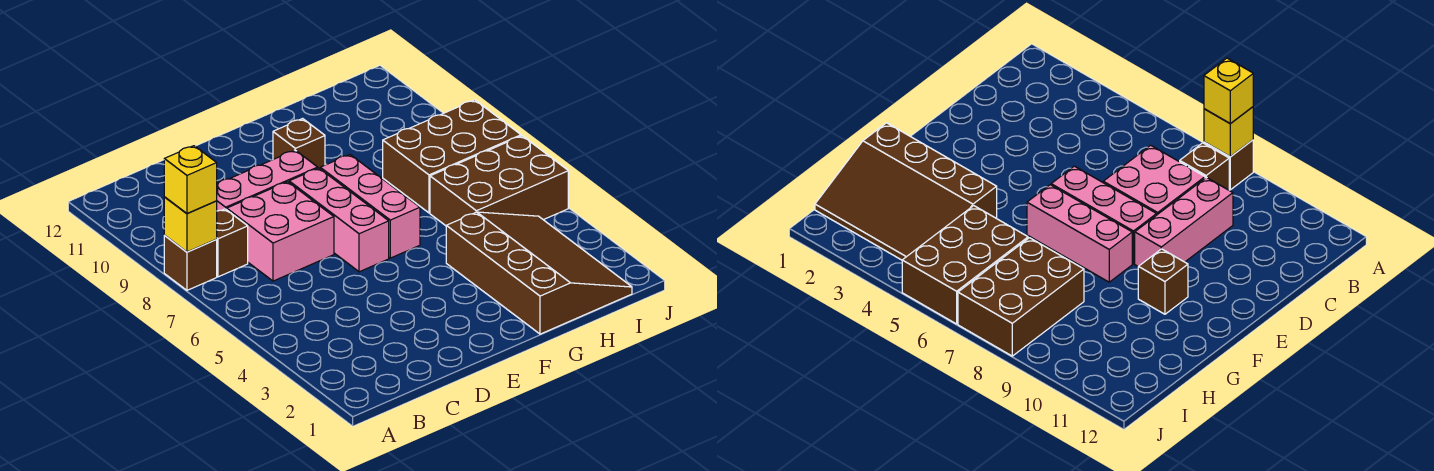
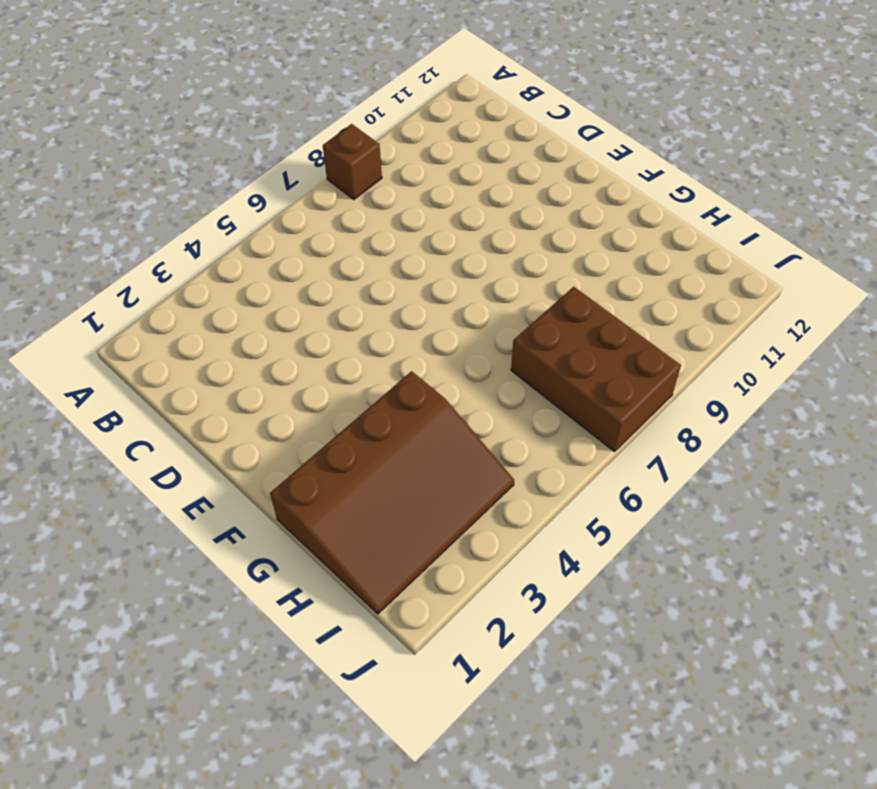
none -> brown 1x1 brick [216,209,248,277]
none -> pink 2x2 brick [227,182,334,281]
none -> pink 1x3 brick [217,150,318,211]

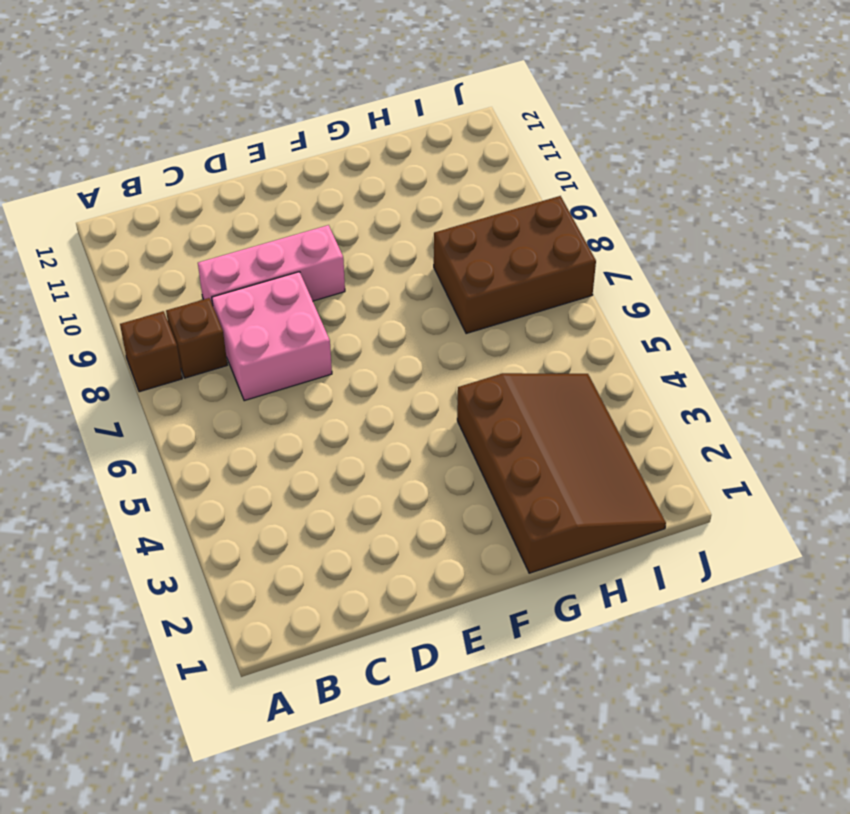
none -> pink 1x3 brick [289,168,389,272]
none -> pink 1x3 brick [320,155,420,258]
none -> brown 1x1 brick [273,119,325,168]

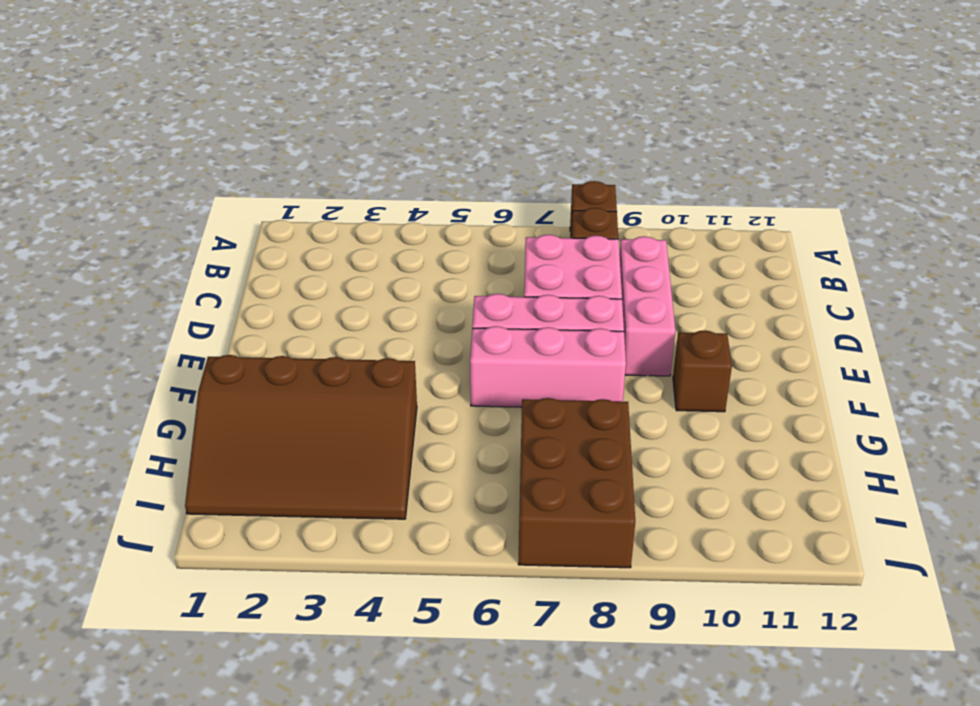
none -> brown 2x3 brick [430,136,568,226]
none -> yellow 1x1 brick [164,197,217,252]
none -> yellow 1x1 brick [164,146,217,214]

